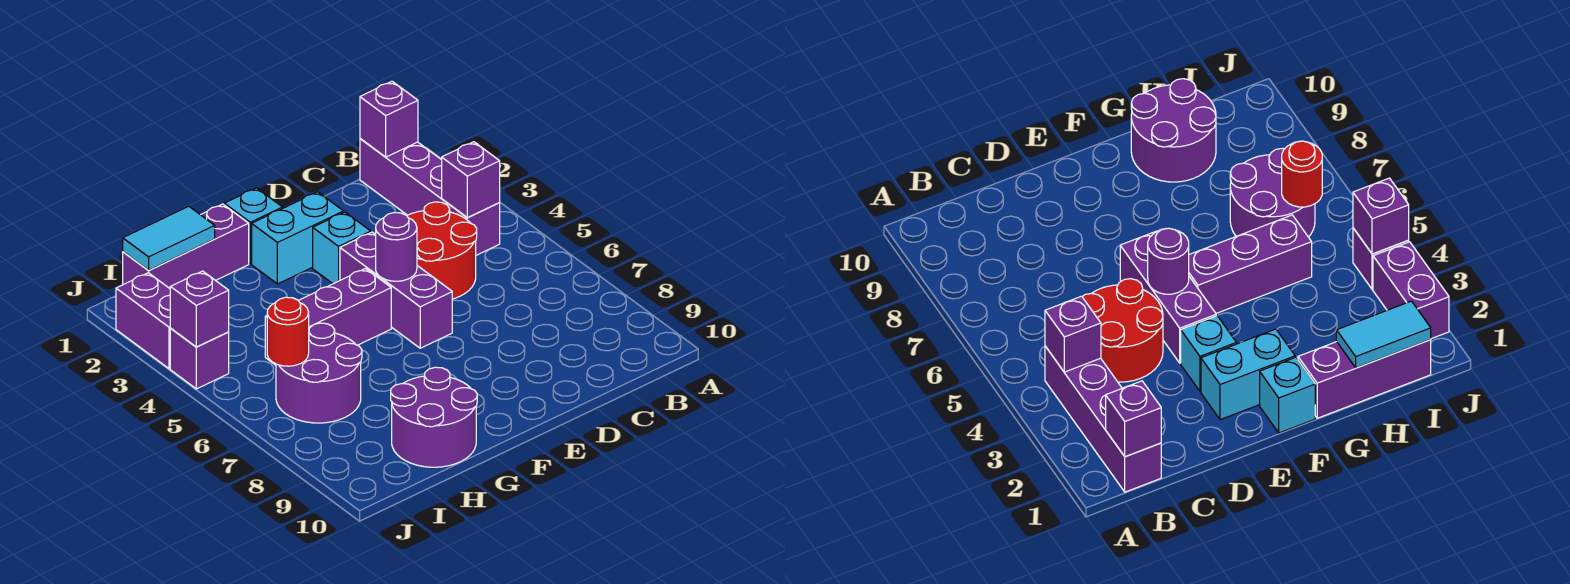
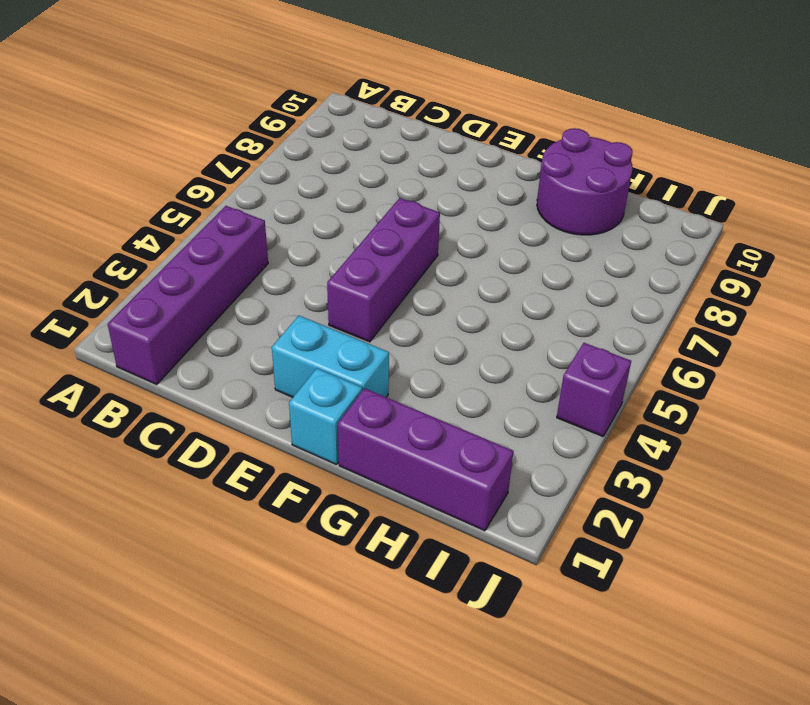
none -> red 2x2 round brick [407,202,477,299]
none -> cyan 1x1 brick [313,212,371,284]
none -> purple 1x3 brick [265,269,391,365]

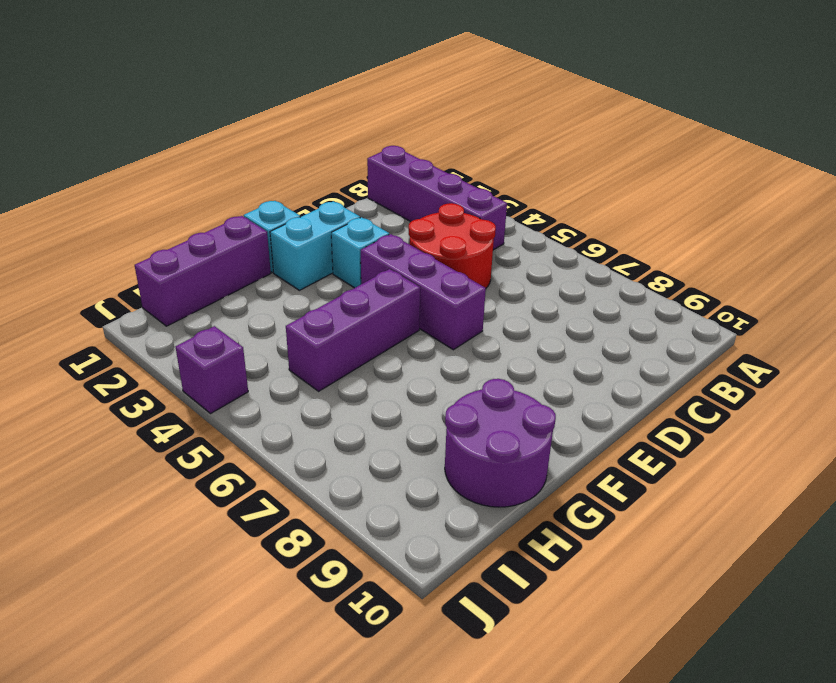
none -> purple 2x2 round brick [276,323,362,423]
none -> purple 1x2 brick [116,273,171,369]
none -> purple 1x1 brick [360,81,418,157]

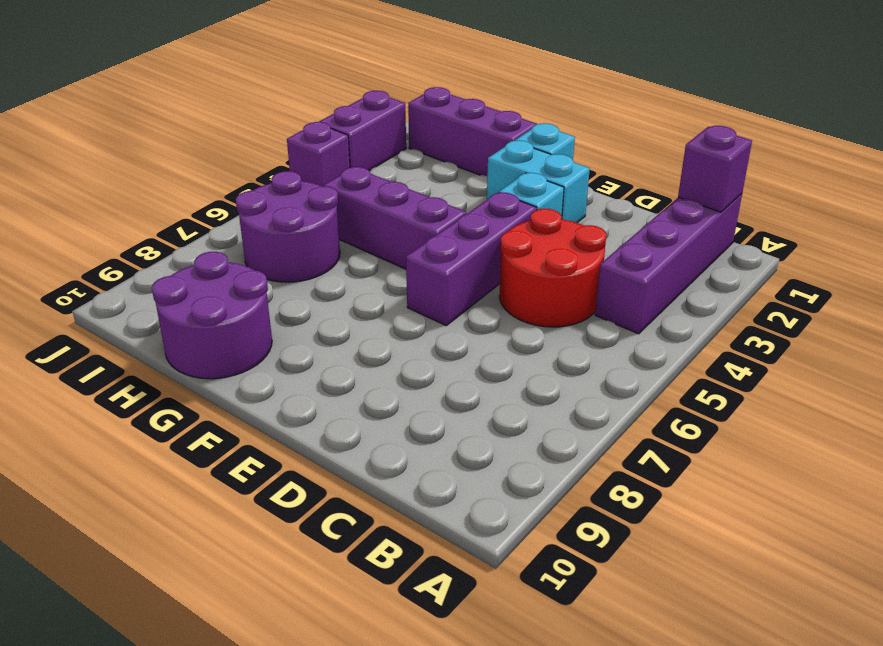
none -> purple 1x1 brick [442,142,500,218]
none -> purple 1x1 round brick [376,213,417,281]
none -> cyan 1x2 tile [123,206,215,270]

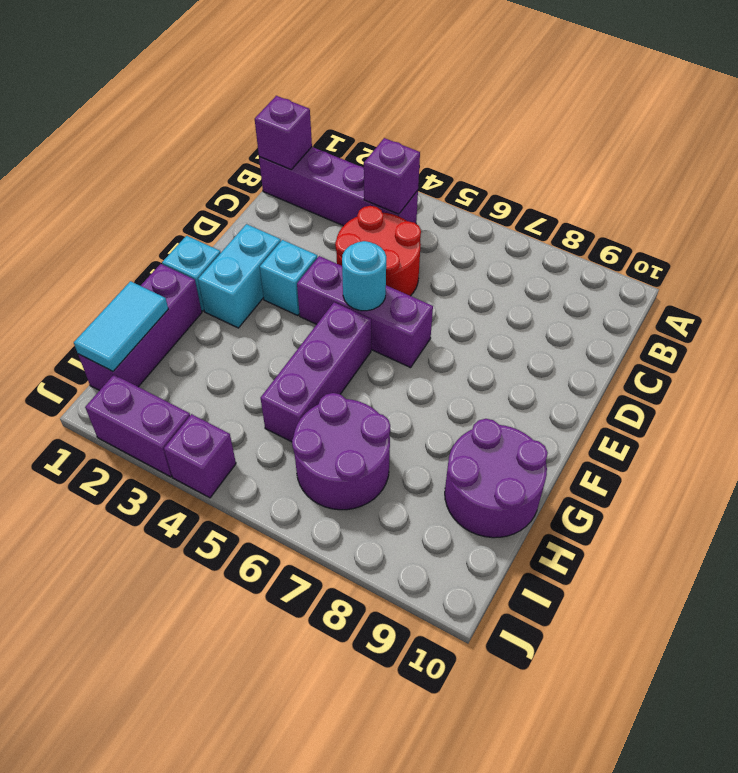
cyan 1x1 round brick [342,241,386,311] -> purple 1x1 round brick [376,213,417,281]
none -> red 1x1 round brick [267,297,309,366]
none -> purple 1x1 brick [170,271,229,347]

